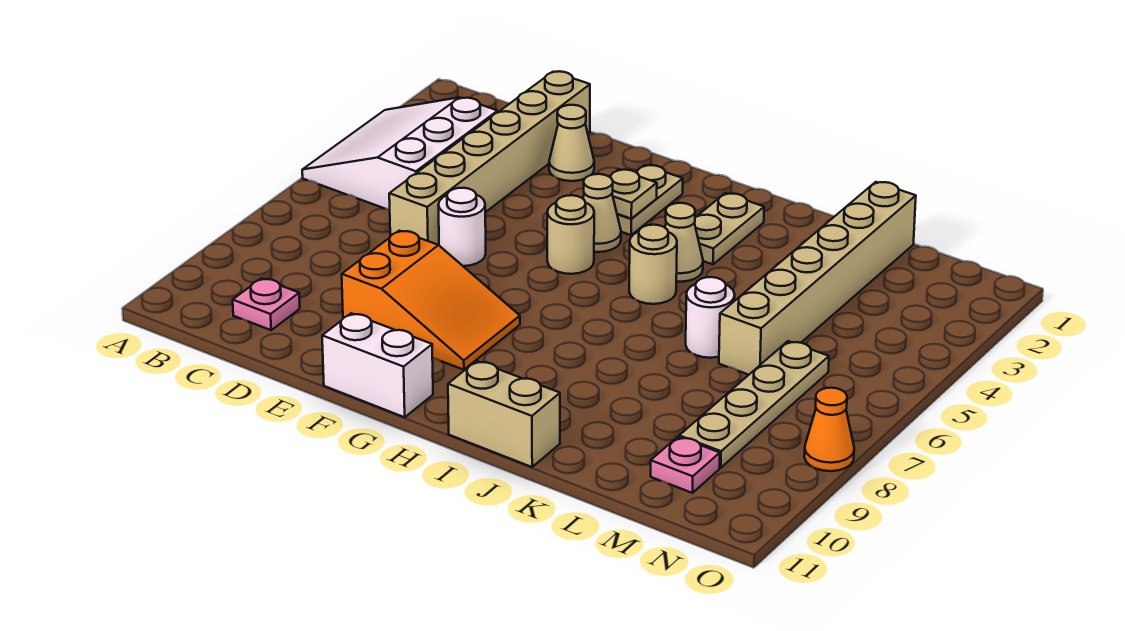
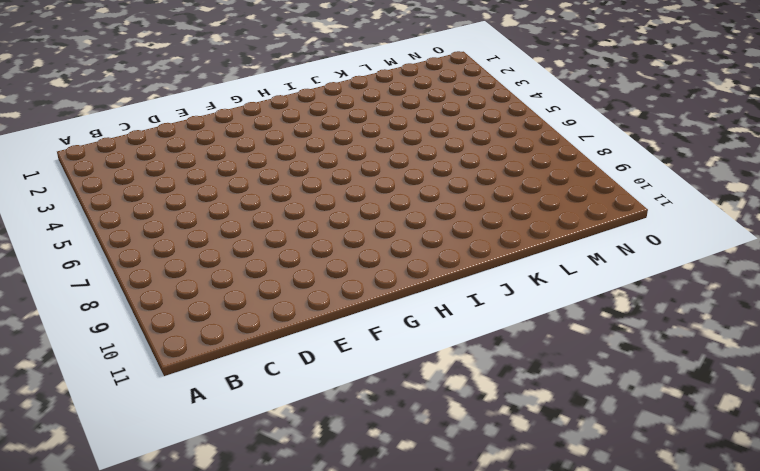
none -> white 3x3 slope [302,97,498,209]
none -> pink 1x1 plate [233,278,300,330]
none -> tan 1x6 brick [389,71,590,245]

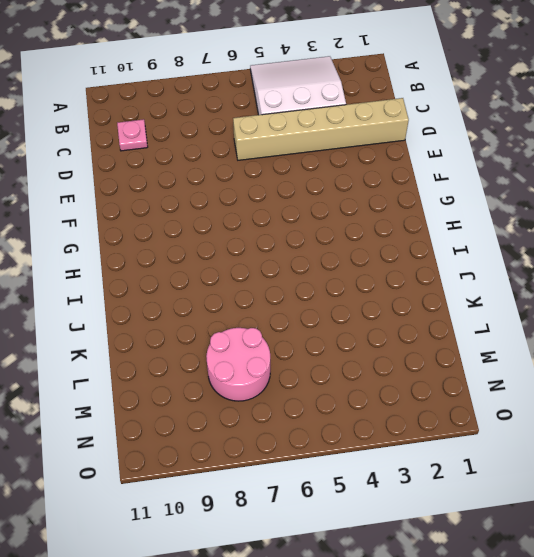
pink 2x2 round brick [206,328,270,401] -> tan 1x4 plate [679,341,829,468]
none -> tan 1x1 cone [549,105,594,181]
none -> white 1x1 round brick [438,188,486,266]
none -> orange 2x3 slope [342,231,520,370]

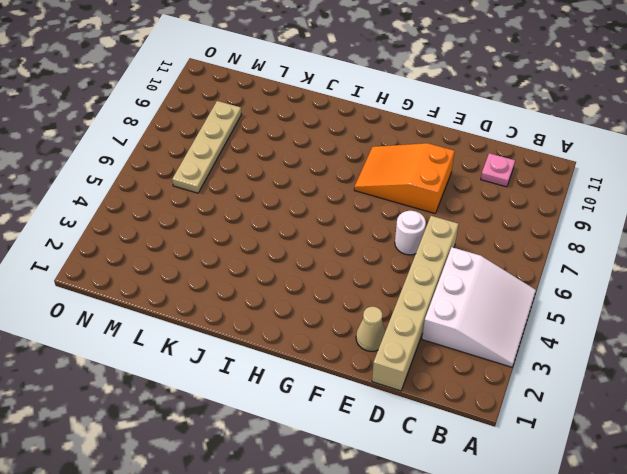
none -> white 1x2 brick [322,313,433,417]
none -> tan 1x2 plate [617,165,683,235]
none -> tan 1x1 cone [583,174,621,252]

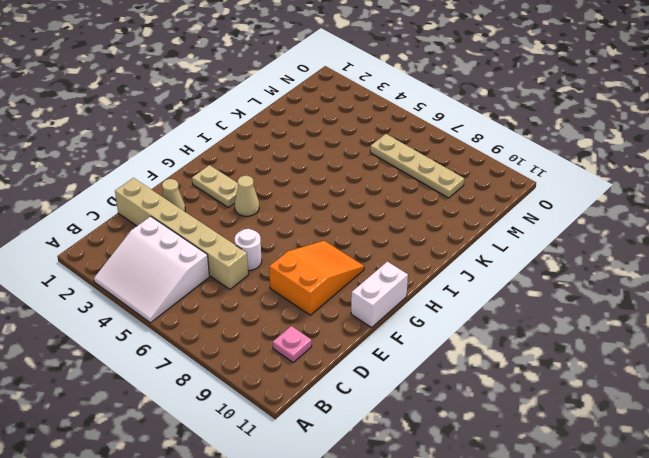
none -> tan 1x1 round brick [547,195,594,274]
none -> tan 1x2 plate [694,193,764,264]
none -> tan 1x1 cone [665,203,703,282]

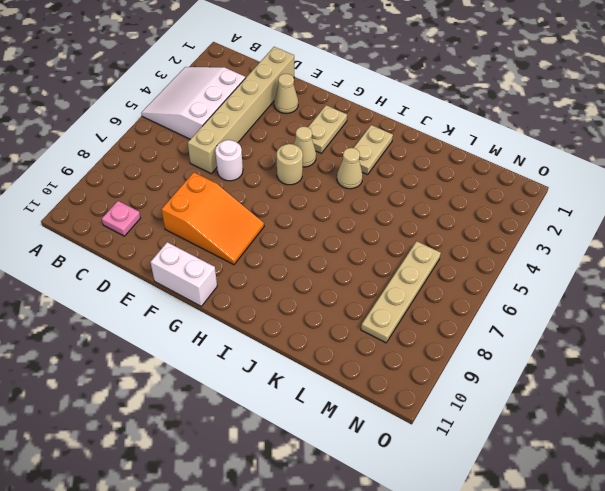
none -> tan 1x1 round brick [629,225,677,304]
none -> tan 1x2 brick [448,361,560,467]
none -> white 1x1 round brick [686,277,735,358]

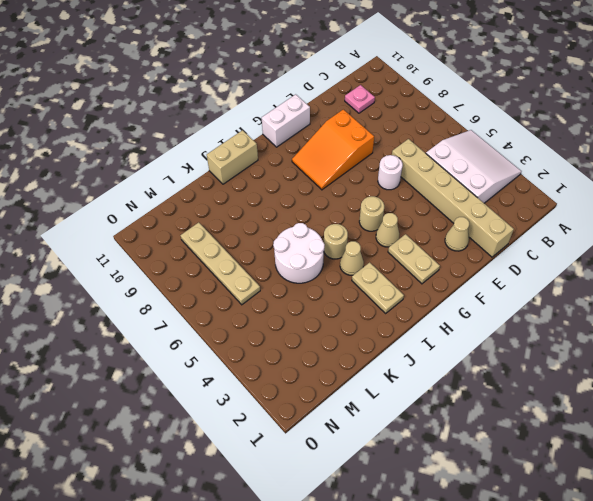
white 2x2 round brick [273,223,325,283] -> white 1x1 round brick [686,277,735,358]
none -> tan 1x6 brick [719,182,916,375]
none -> pink 1x1 plate [651,437,720,493]
none -> orange 1x1 cone [804,388,854,471]

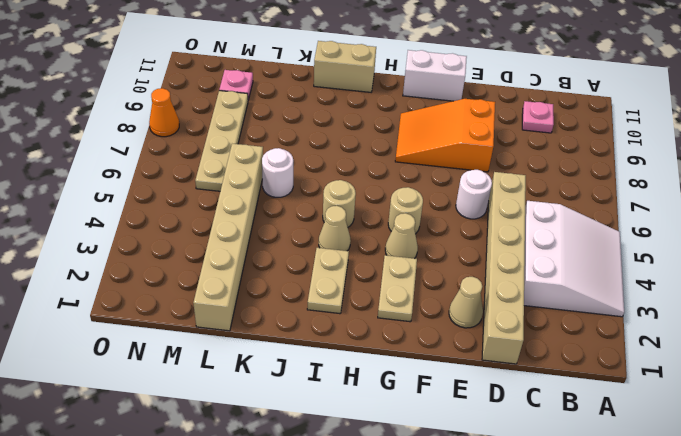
none -> tan 1x1 plate [609,169,657,219]

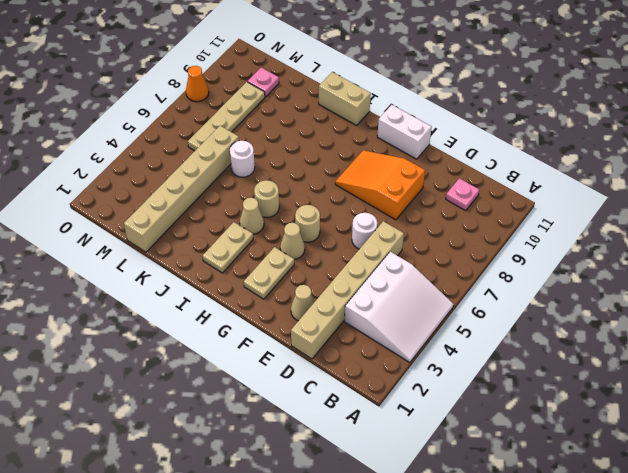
none -> tan 1x1 plate [609,169,657,219]

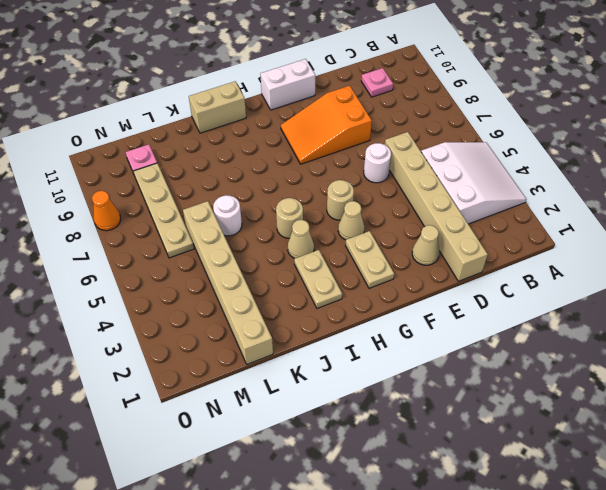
none -> tan 1x1 plate [609,169,657,219]

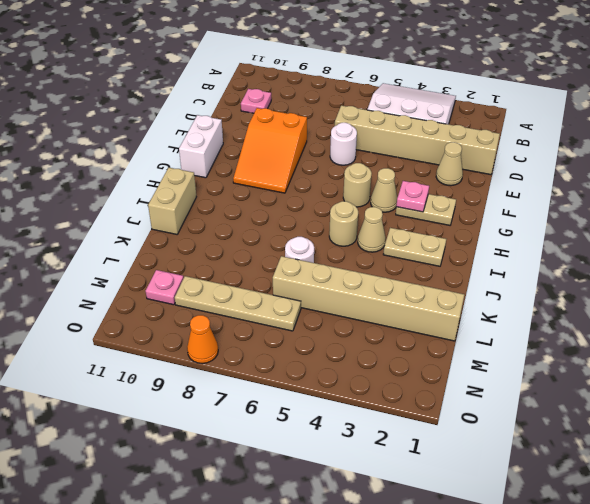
pink 1x1 plate [396,181,429,212] -> tan 1x1 plate [609,169,657,219]

